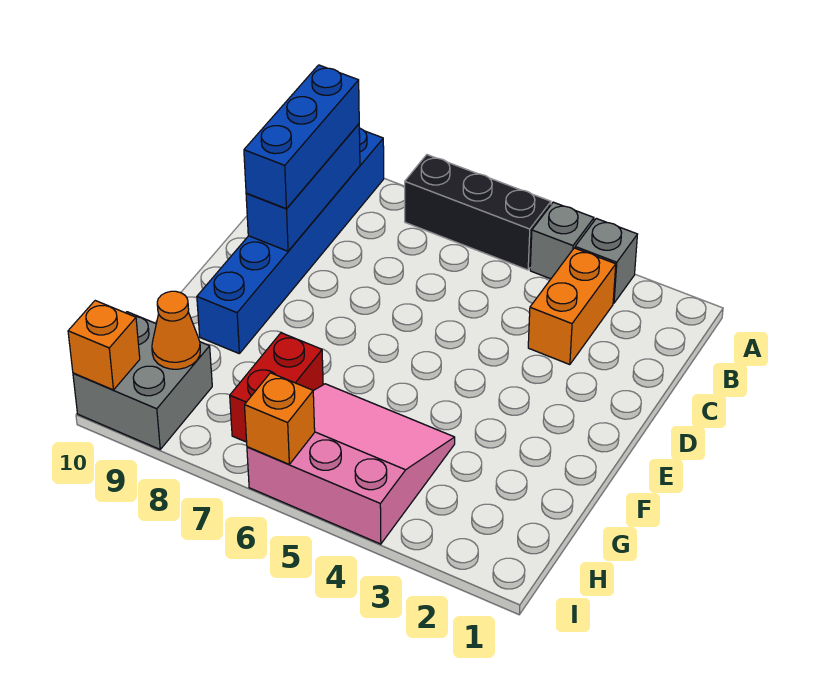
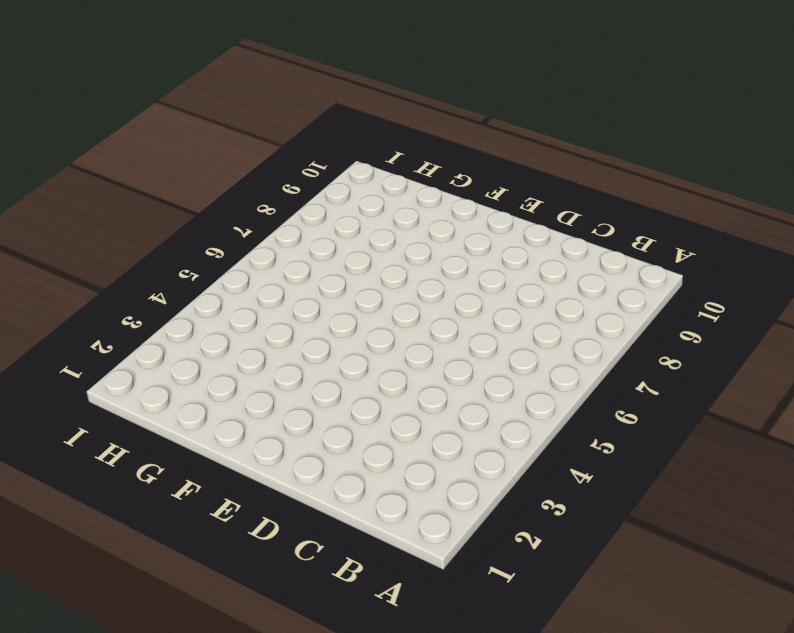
none -> grey 1x1 brick [575,218,637,303]
none -> grey 1x1 brick [530,202,594,279]
none -> black 1x3 brick [405,155,551,270]

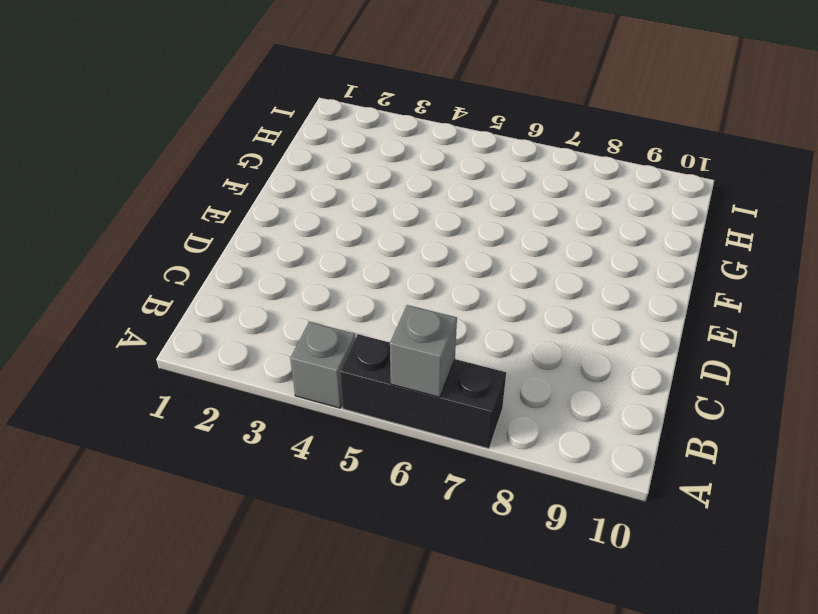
grey 1x1 brick [390,305,457,397] -> grey 1x1 brick moved to [575,218,637,303]
none -> blue 1x6 brick [197,128,384,353]
none -> orange 1x2 brick [528,248,616,365]
none -> pink 3x3 slope [247,384,455,544]

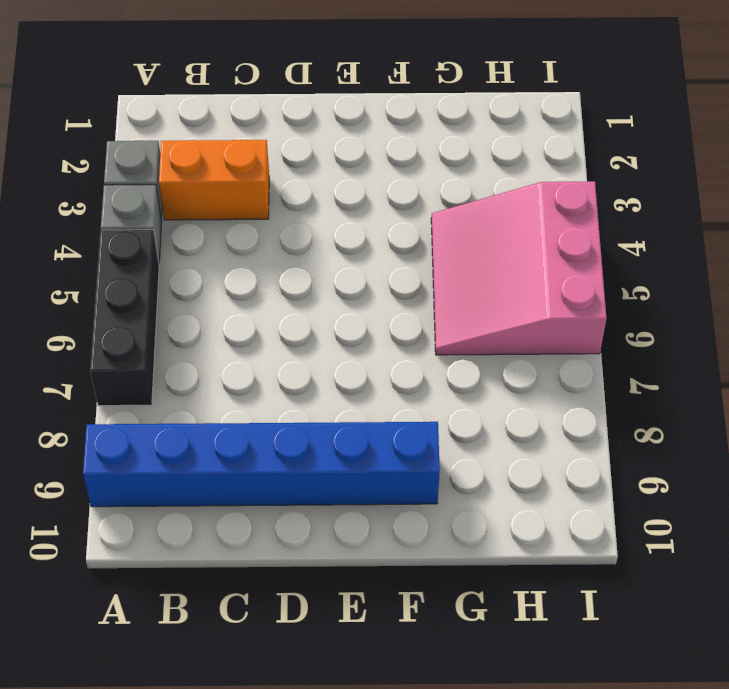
none -> red 1x2 brick [230,333,323,442]
none -> grey 2x2 brick [73,312,212,449]
none -> blue 1x3 brick [246,124,360,251]

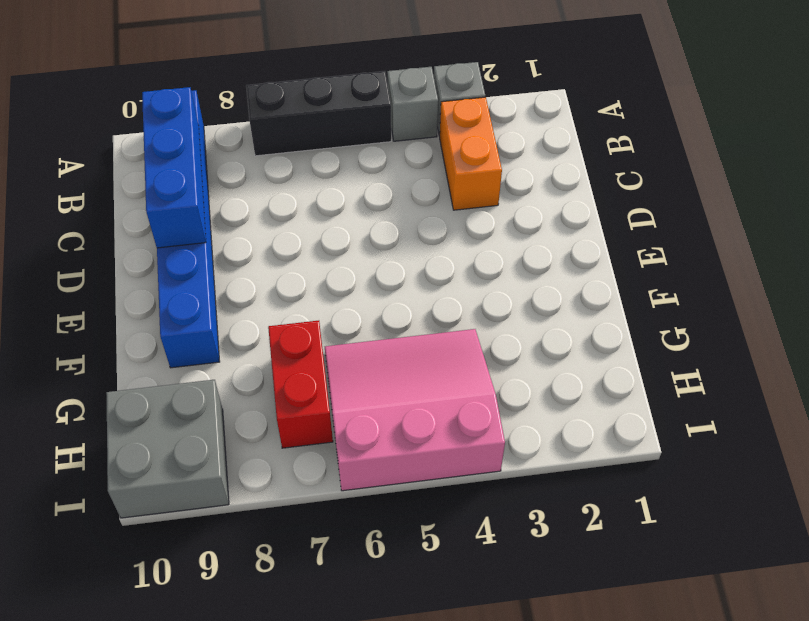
none -> orange 1x1 cone [152,291,200,369]
none -> orange 1x1 brick [245,373,315,464]
none -> orange 1x1 brick [68,301,140,390]

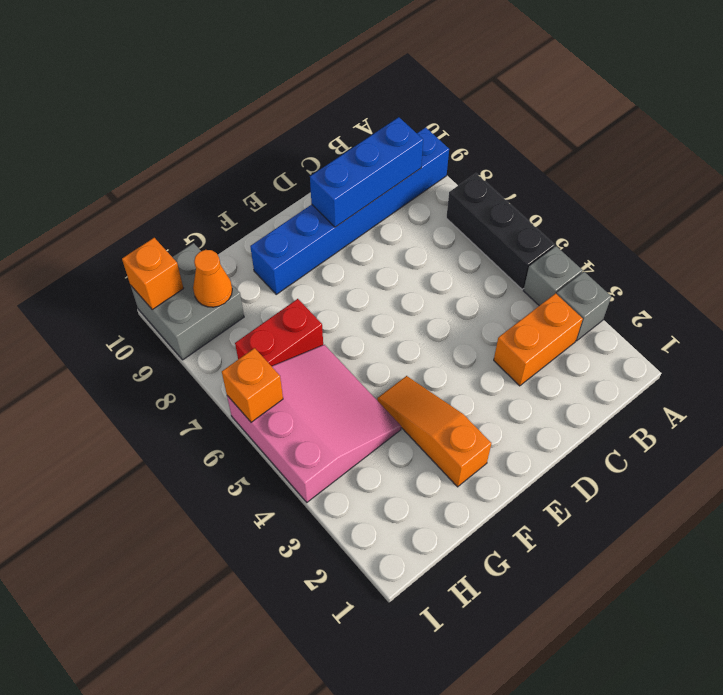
orange 1x3 slope [377,376,491,487] -> none
none -> blue 1x3 brick [244,65,359,209]

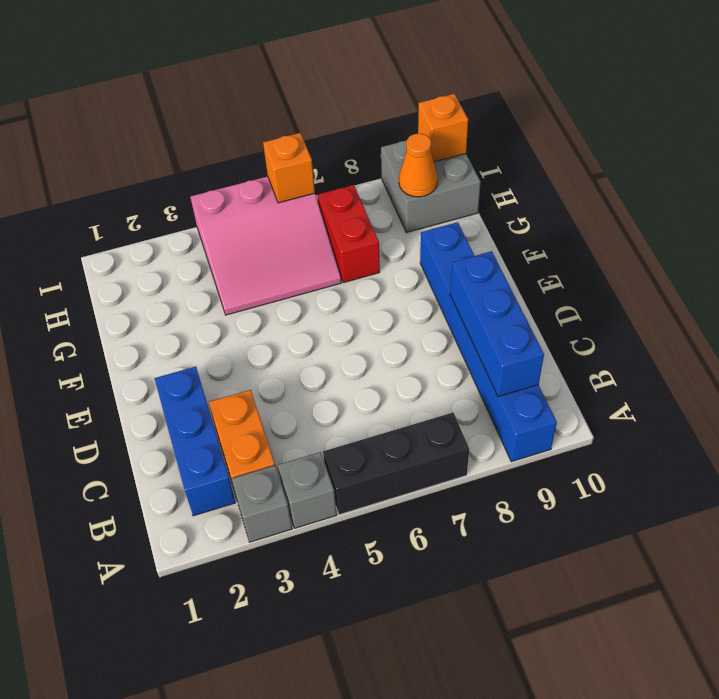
blue 1x3 brick [155,367,235,516] -> blue 1x3 brick moved to [244,65,359,209]

